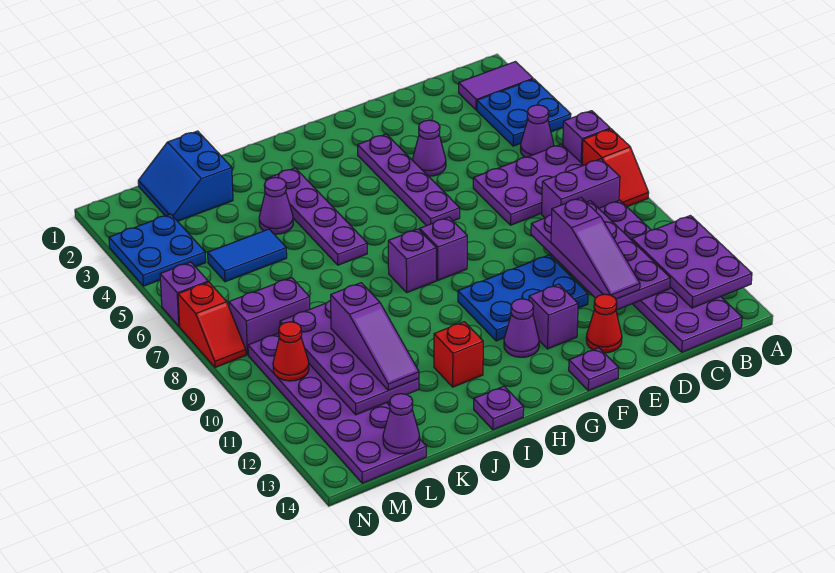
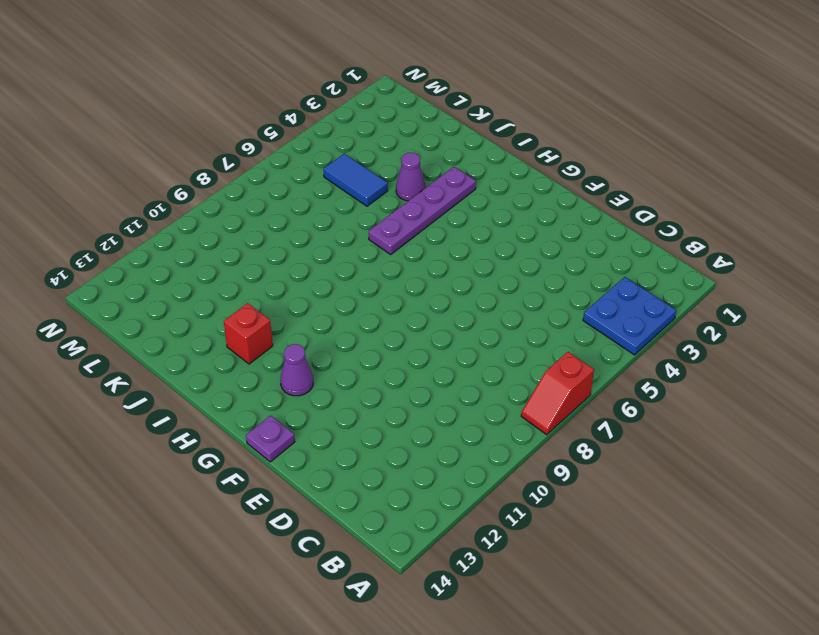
none -> purple 1x2 tile [459,62,533,110]
none -> purple 1x1 brick [563,111,610,163]
none -> purple 1x1 cone [520,105,554,157]
none -> purple 2x3 plate [473,144,583,225]

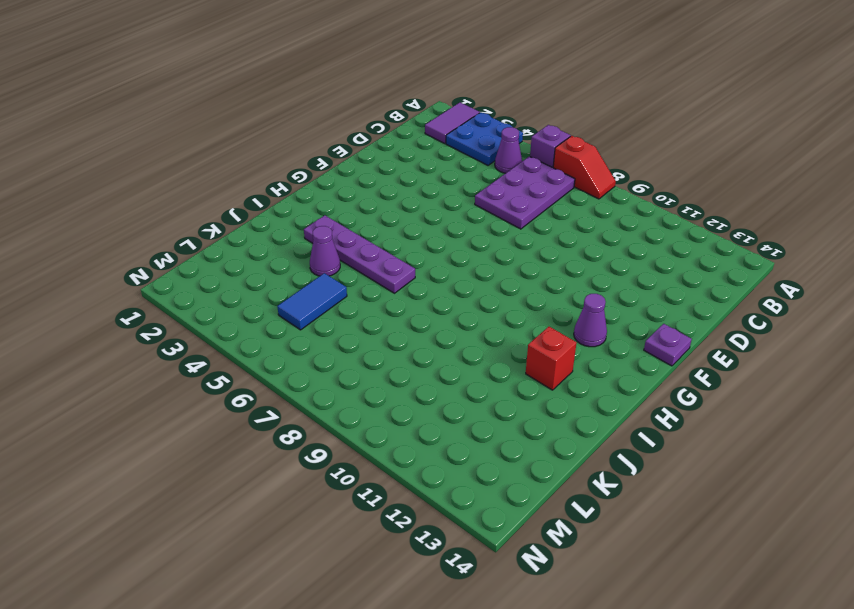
none -> purple 1x2 brick [542,159,620,218]
none -> purple 2x6 plate [599,200,742,352]
none -> purple 1x1 cone [412,120,446,176]
none -> blue 2x3 plate [458,255,588,341]

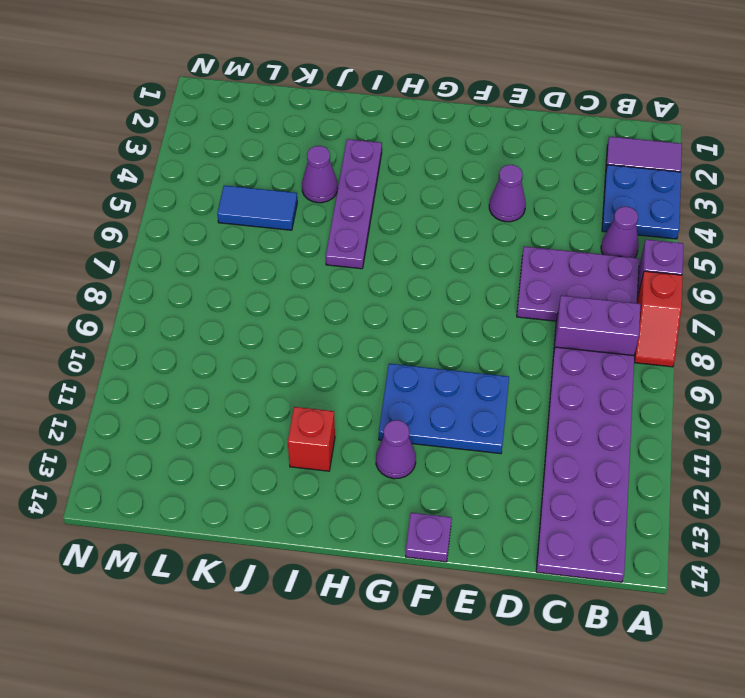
none -> red 1x1 cone [586,294,622,353]
none -> purple 1x4 plate [358,134,460,226]
none -> purple 1x1 brick [529,284,578,349]
none -> purple 1x1 brick [420,217,467,280]

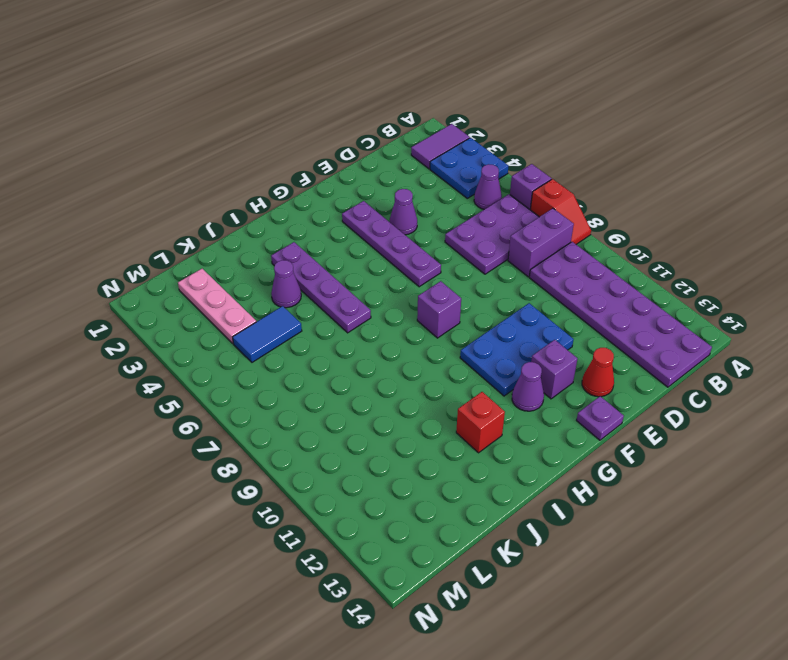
pink 1x3 plate [178,269,256,343] -> blue 2x2 slope [138,131,233,221]
none -> purple 1x1 brick [388,229,436,293]
none -> purple 1x1 plate [474,386,524,430]
none -> purple 1x2 brick [229,278,310,355]
none -> purple 2x6 plate [248,333,426,483]

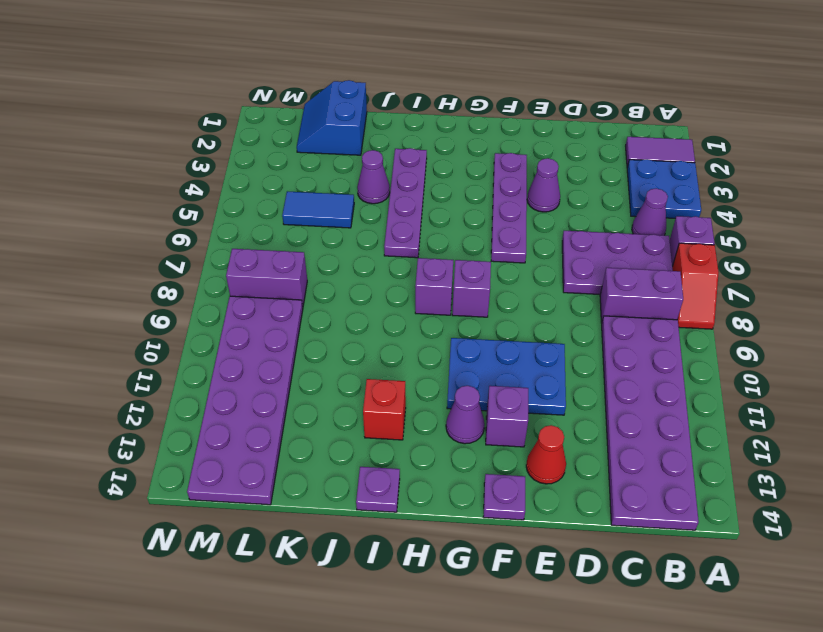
none -> blue 2x2 plate [109,214,206,286]
none -> purple 1x1 brick [160,262,208,326]
none -> red 1x2 slope [178,282,246,368]
none -> purple 2x3 plate [632,216,752,308]

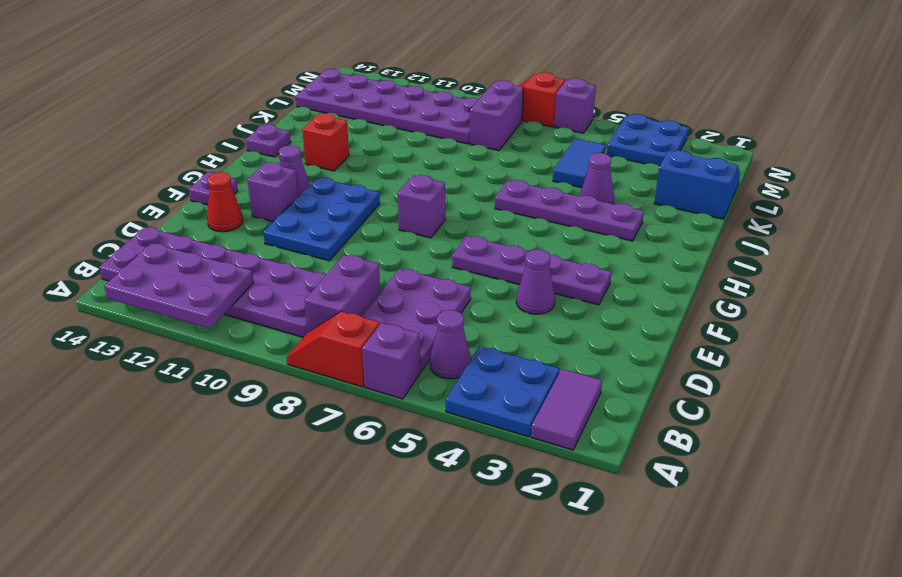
none -> purple 1x1 brick [388,229,436,293]
none -> purple 2x4 plate [531,201,670,310]
none -> purple 2x4 plate [280,300,419,415]
none -> purple 1x1 cone [383,394,420,454]

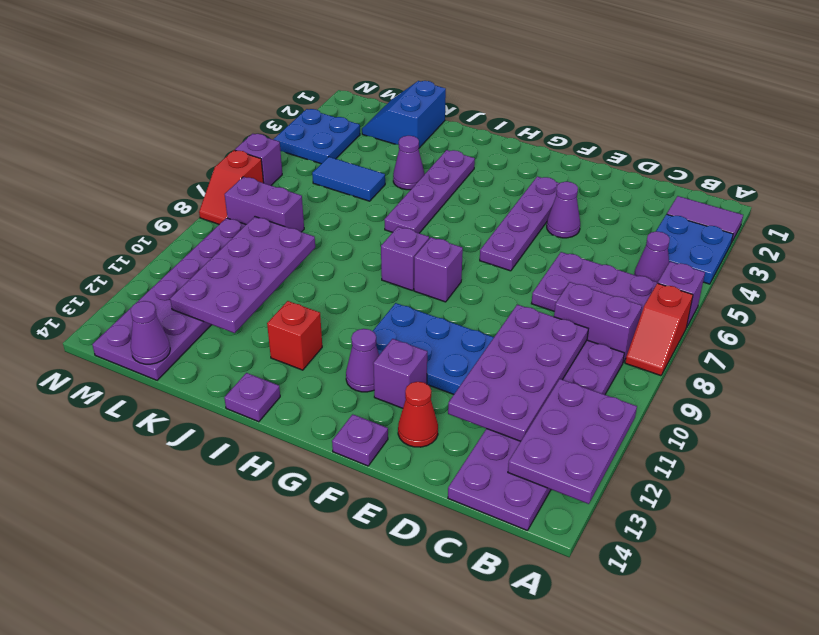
none -> red 1x1 cone [273,322,309,381]
none -> purple 1x3 slope [551,198,640,299]
none -> purple 1x3 slope [331,283,419,390]

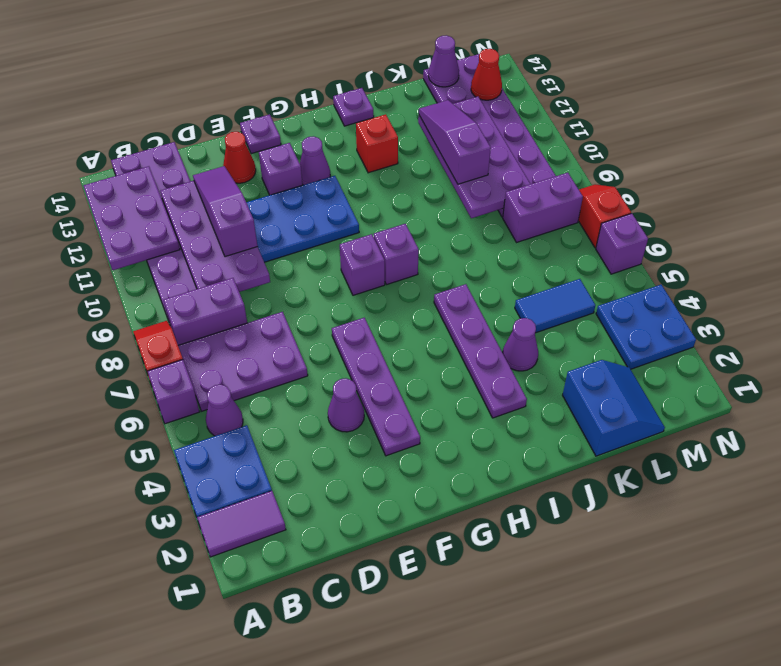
red 1x1 cone [471,49,502,100] -> red 1x1 cone moved to [273,322,309,381]

